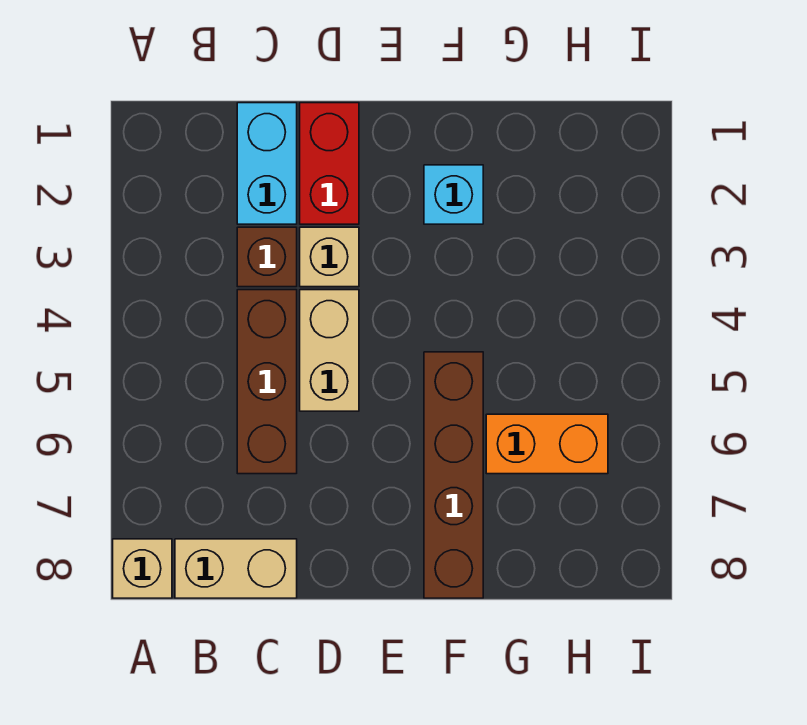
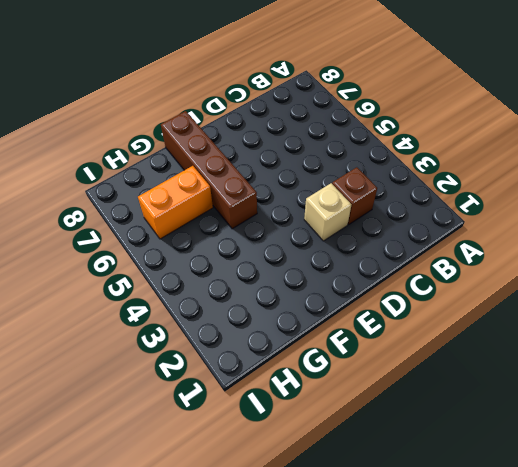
none -> tan 1x1 brick [113,539,172,598]
none -> tan 1x2 brick [175,539,297,598]

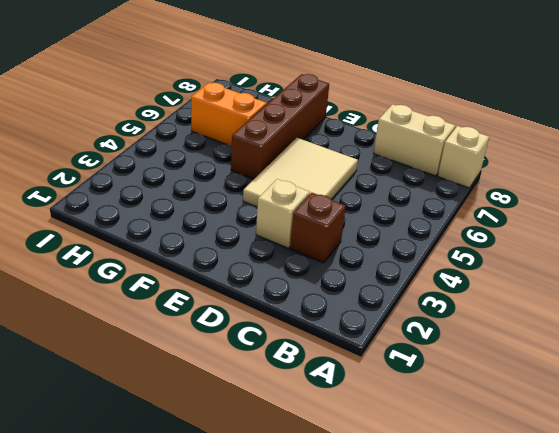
tan 2x3 tile [243,138,358,207] -> tan 1x2 brick [300,290,359,411]
none -> cyan 1x2 brick [237,103,297,224]
none -> brown 1x3 brick [237,290,297,474]

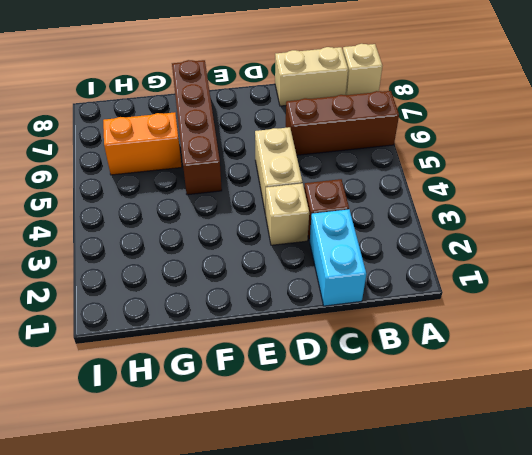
brown 1x3 brick [286,91,399,155] -> brown 1x3 brick turned to [237,290,297,474]
none -> red 1x2 brick [300,103,359,224]
none -> cyan 1x1 brick [424,165,483,224]

